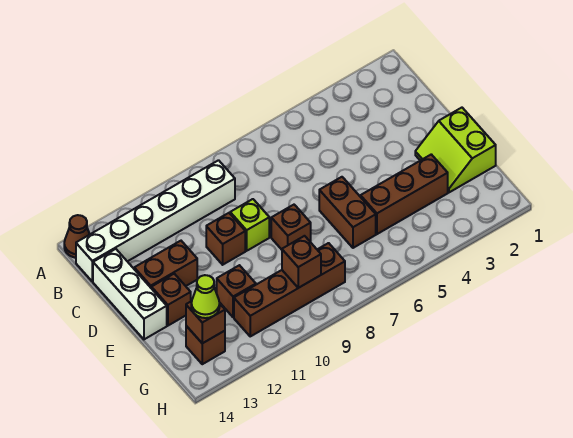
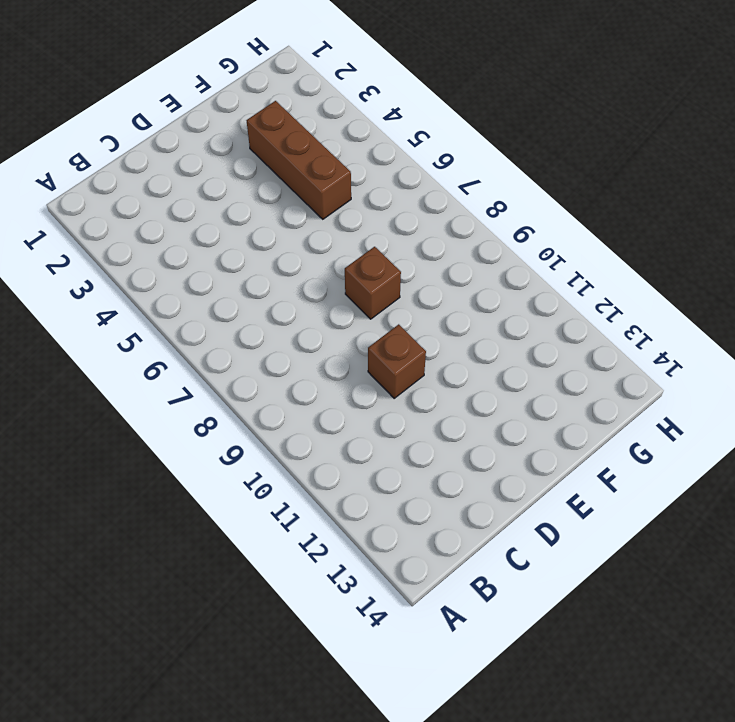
none -> brown 1x1 cone [64,215,90,258]
none -> white 1x6 brick [76,160,235,281]
none -> white 1x3 brick [93,249,167,339]

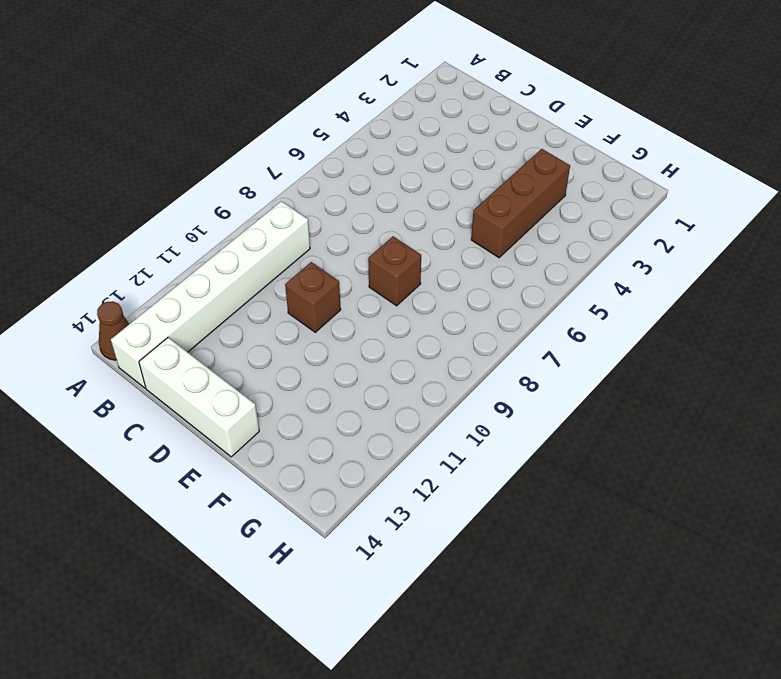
none -> lime 1x1 brick [230,199,269,251]
none -> brown 1x2 brick [134,241,197,288]
none -> lime 2x2 slope [415,108,496,192]

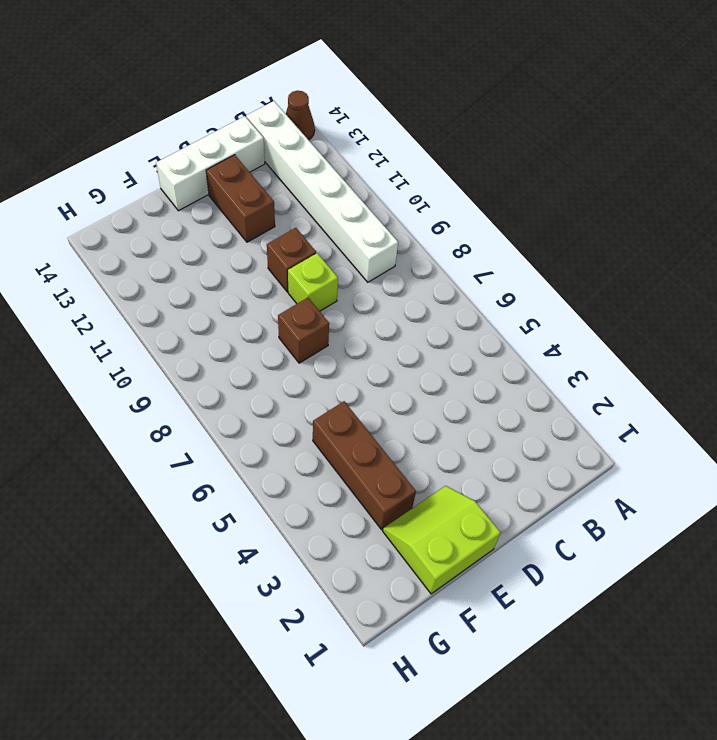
none -> brown 1x2 brick [319,177,376,248]
none -> brown 1x1 brick [151,274,191,326]
none -> brown 1x1 brick [217,265,256,317]

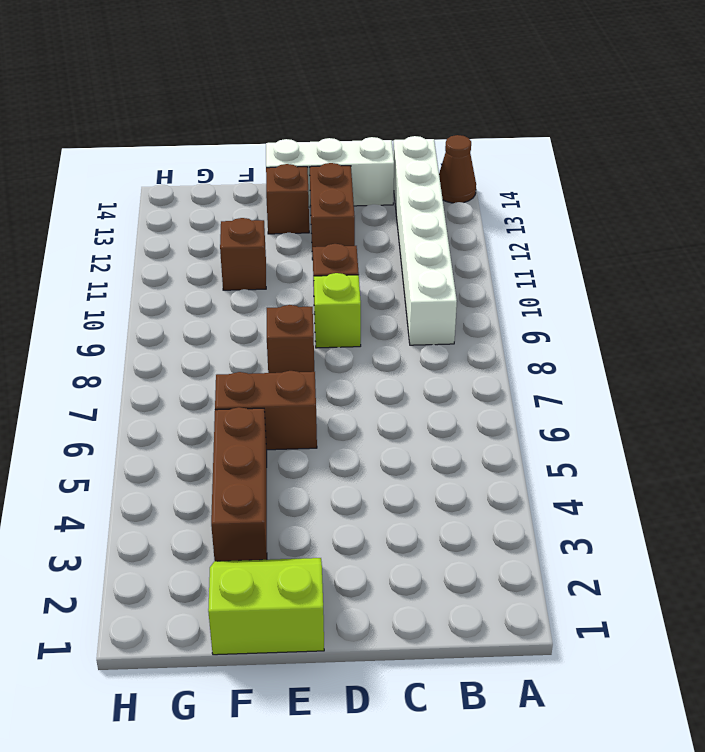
none -> brown 1x4 brick [234,243,345,336]
none -> brown 1x1 brick [186,326,225,364]
none -> brown 1x1 brick [282,236,321,288]

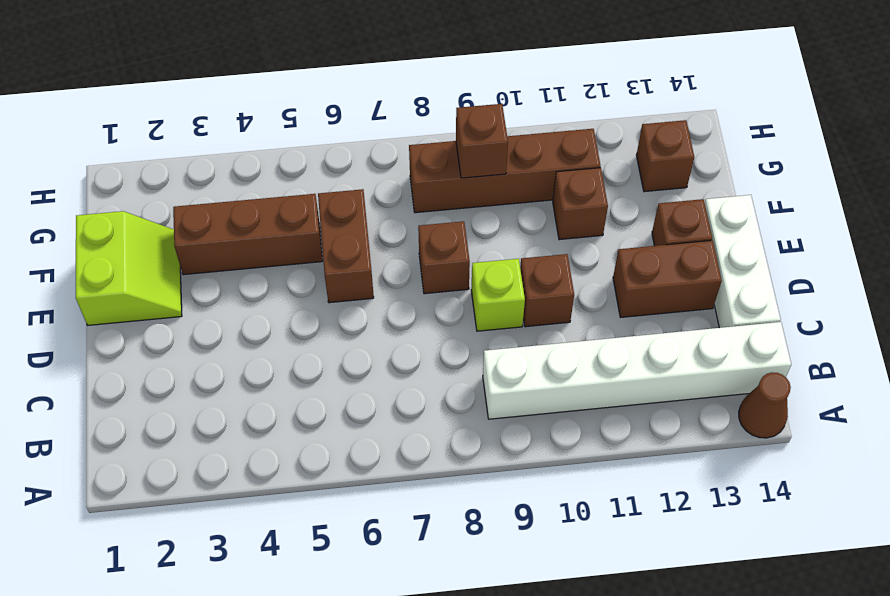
none -> brown 1x1 brick [186,301,225,343]
none -> lime 1x1 cone [191,275,220,318]

